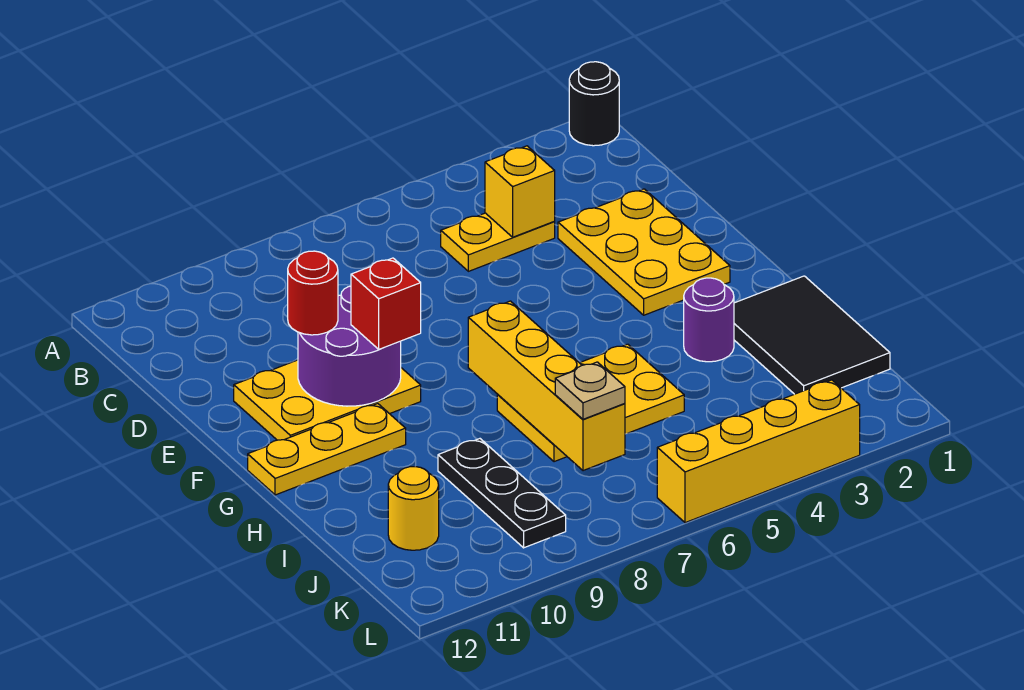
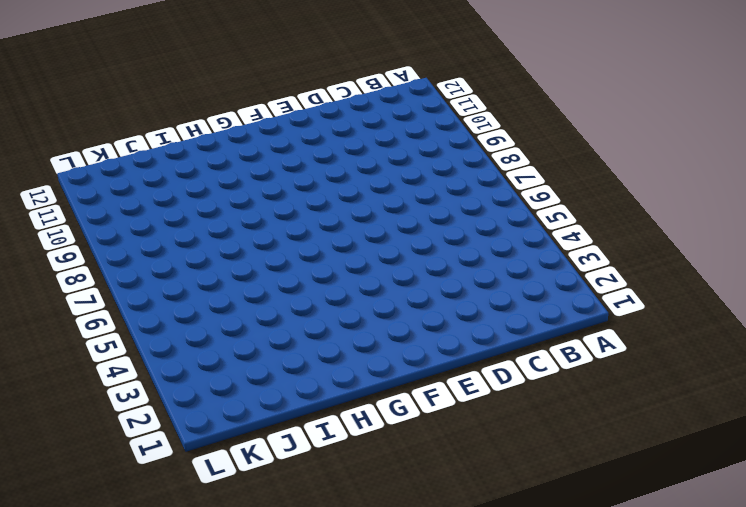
none -> black 1x1 round brick [569,62,619,146]
none -> yellow 1x2 plate [441,213,555,271]
none -> yellow 2x3 plate [558,189,730,315]

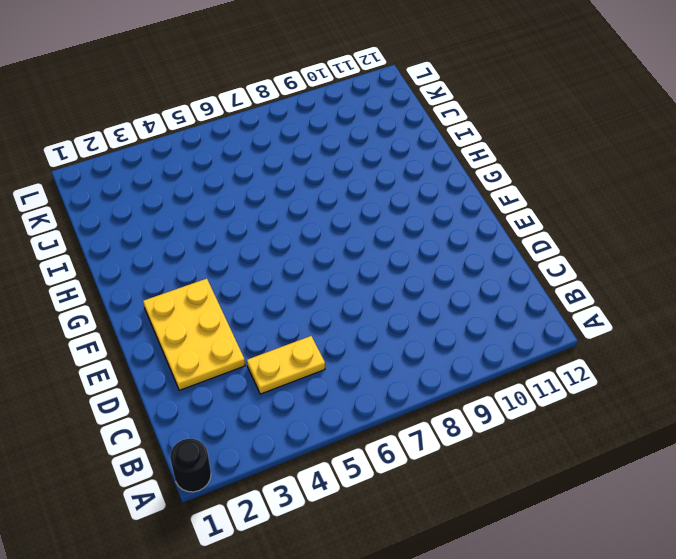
none -> yellow 2x3 plate [234,360,421,440]
none -> yellow 1x3 plate [248,404,406,495]
none -> black 2x3 tile [734,276,890,394]

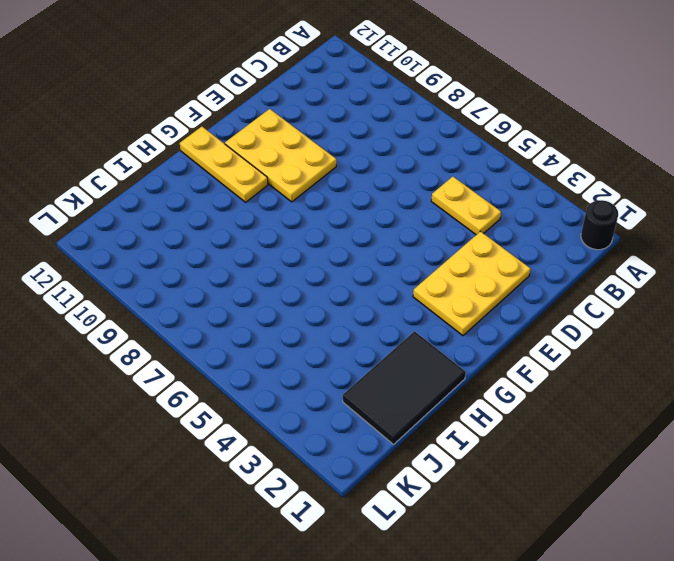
none -> purple 1x1 round brick [684,278,734,362]
none -> yellow 2x3 plate [497,344,684,462]
none -> black 1x3 plate [438,439,566,548]

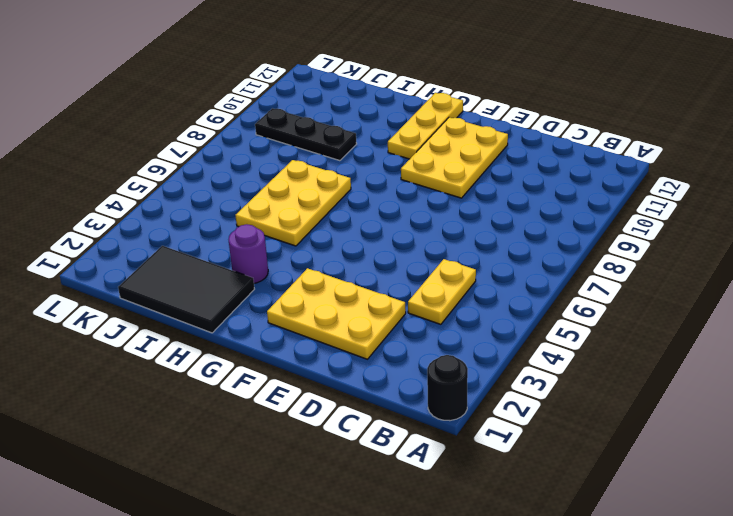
none -> yellow 1x1 round brick [388,467,439,550]
none -> yellow 1x4 brick [657,380,860,523]
none -> yellow 1x1 brick [485,146,555,237]

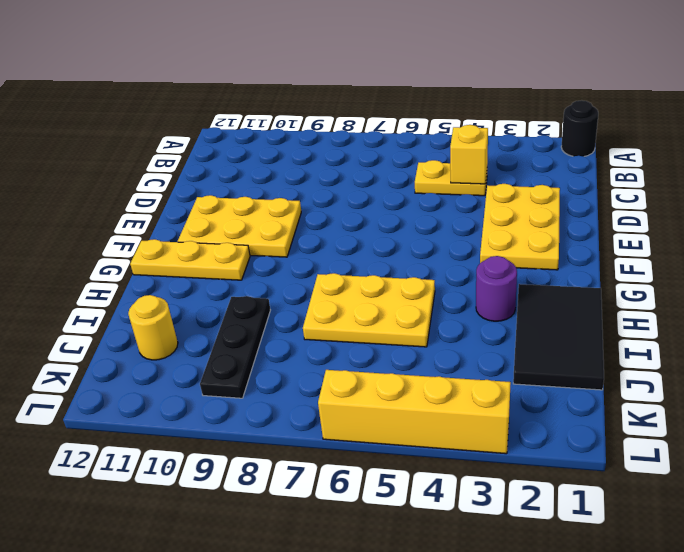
none -> purple 2x2 round brick [298,286,401,406]
none -> yellow 1x4 brick [468,301,625,471]
none -> red 1x1 round brick [288,251,338,335]

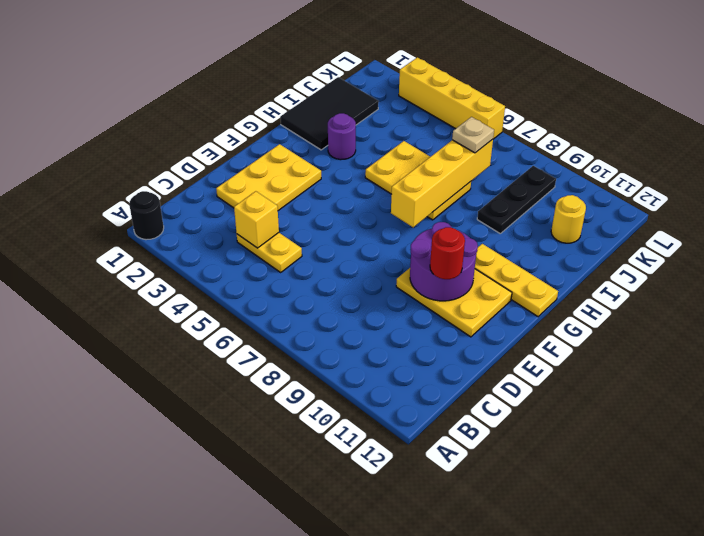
none -> red 1x1 brick [351,258,421,349]

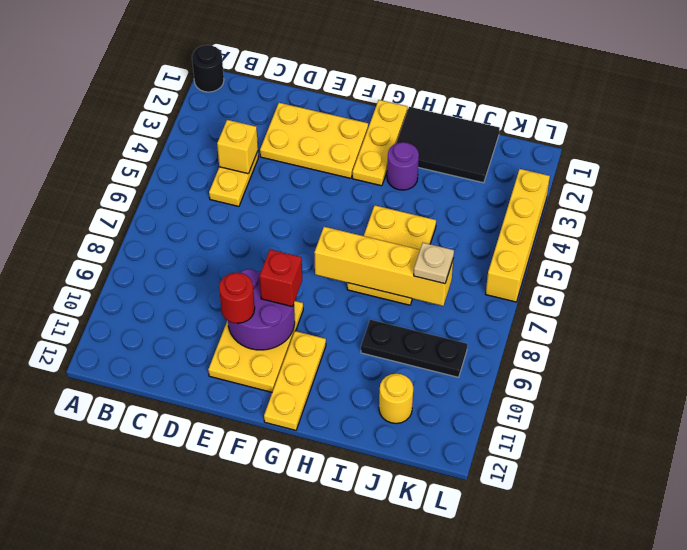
yellow 1x3 plate [352,100,407,186] -> none

